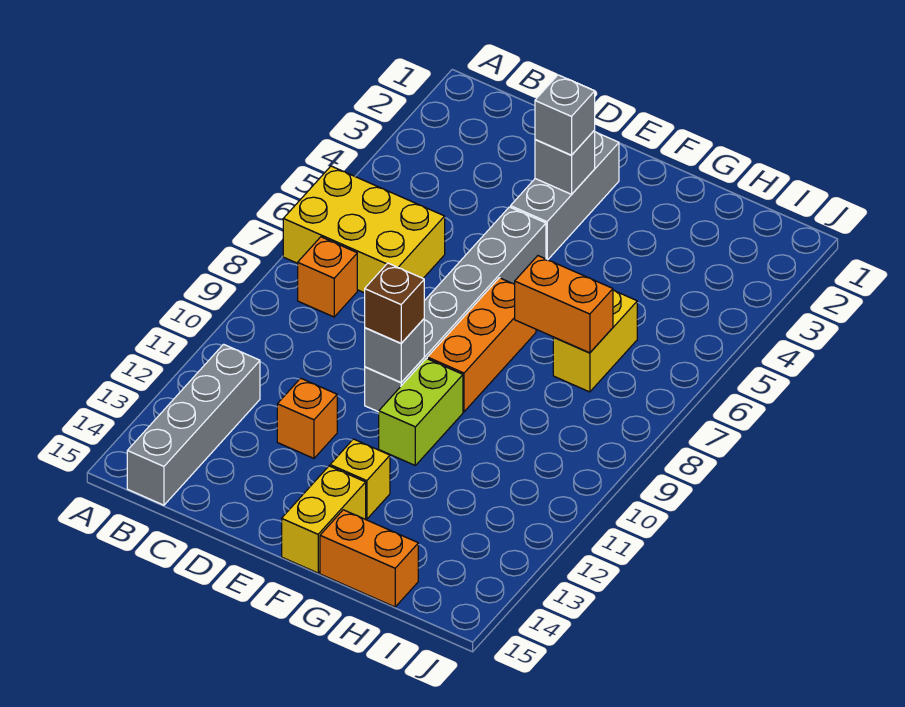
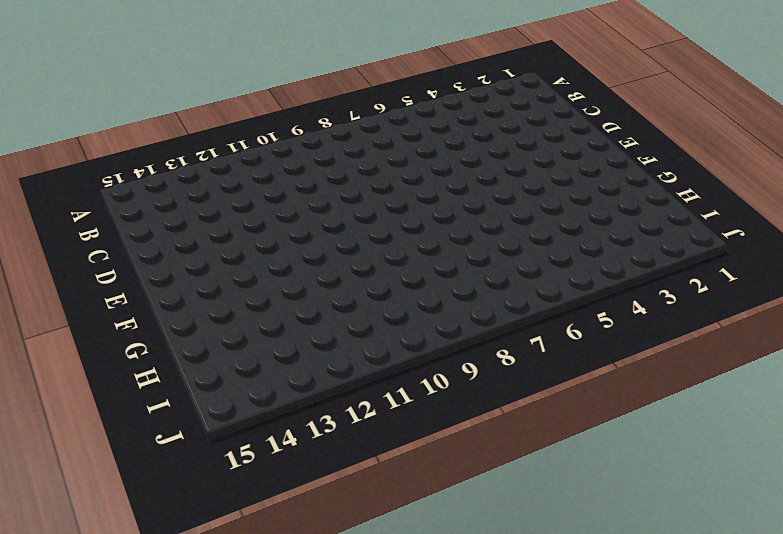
none -> yellow 2x3 brick [283,166,445,293]
none -> orange 1x1 brick [298,237,357,317]
none -> grey 1x4 brick [127,344,260,505]

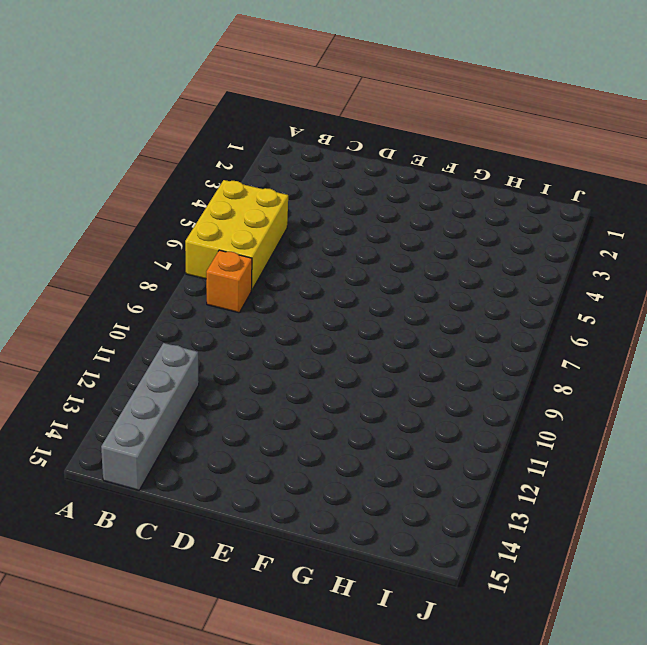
yellow 2x3 brick [185,180,288,290] -> yellow 2x3 brick turned to [283,166,445,293]
none -> orange 1x1 brick [277,378,337,458]
none -> grey 1x3 brick [511,132,619,260]
none -> grey 1x6 brick [365,207,546,412]

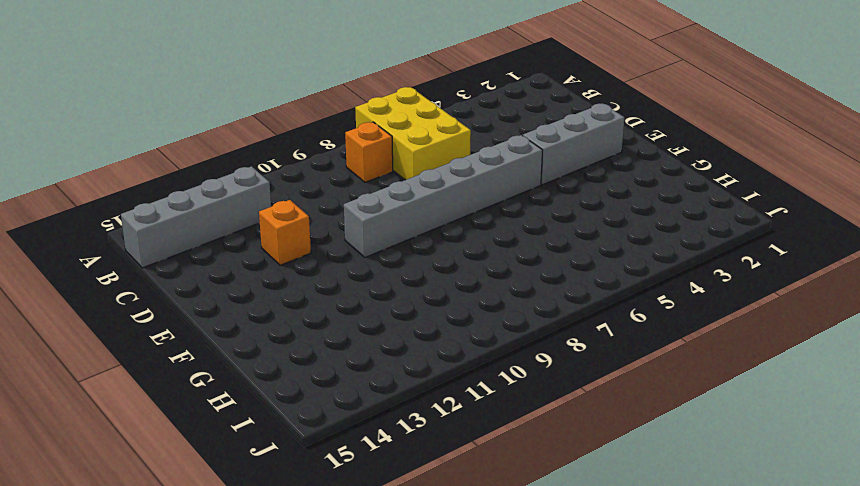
none -> orange 1x3 brick [427,278,536,412]
none -> lime 1x2 brick [379,358,463,465]
none -> yellow 1x1 brick [330,439,390,519]

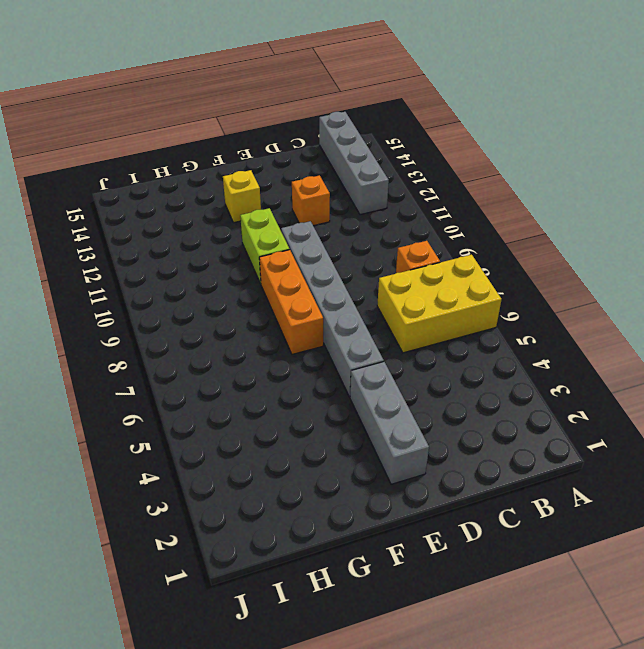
none -> yellow 1x2 brick [282,466,366,573]
none -> orange 1x2 brick [320,510,418,607]
none -> yellow 1x2 brick [553,290,637,392]

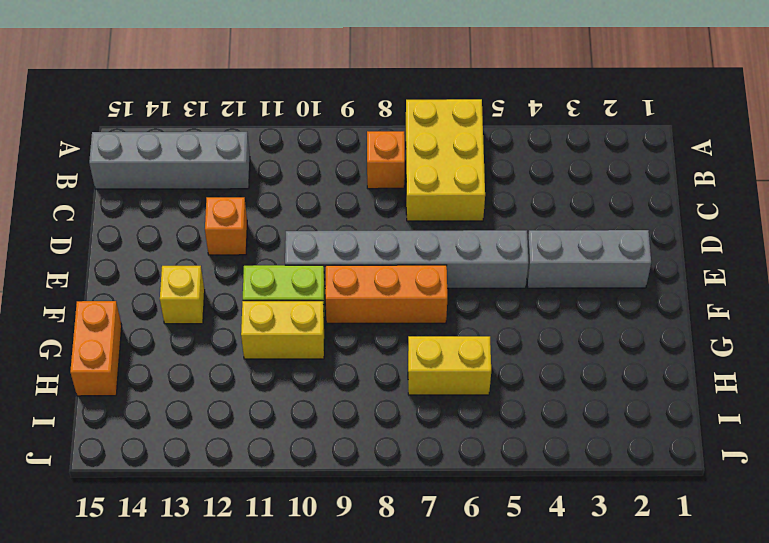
yellow 1x2 brick [241,301,325,359] -> yellow 1x2 brick moved to [282,466,366,573]
none -> grey 1x1 brick [535,130,595,194]
none -> grey 1x1 brick [365,319,424,383]
none -> orange 1x2 brick [515,256,613,353]

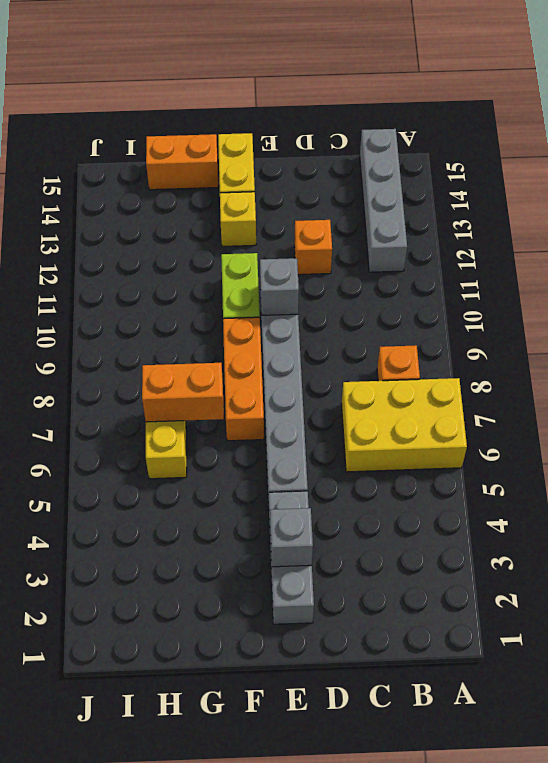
none -> grey 1x1 brick [535,75,595,155]
none -> brown 1x1 brick [365,263,424,343]

